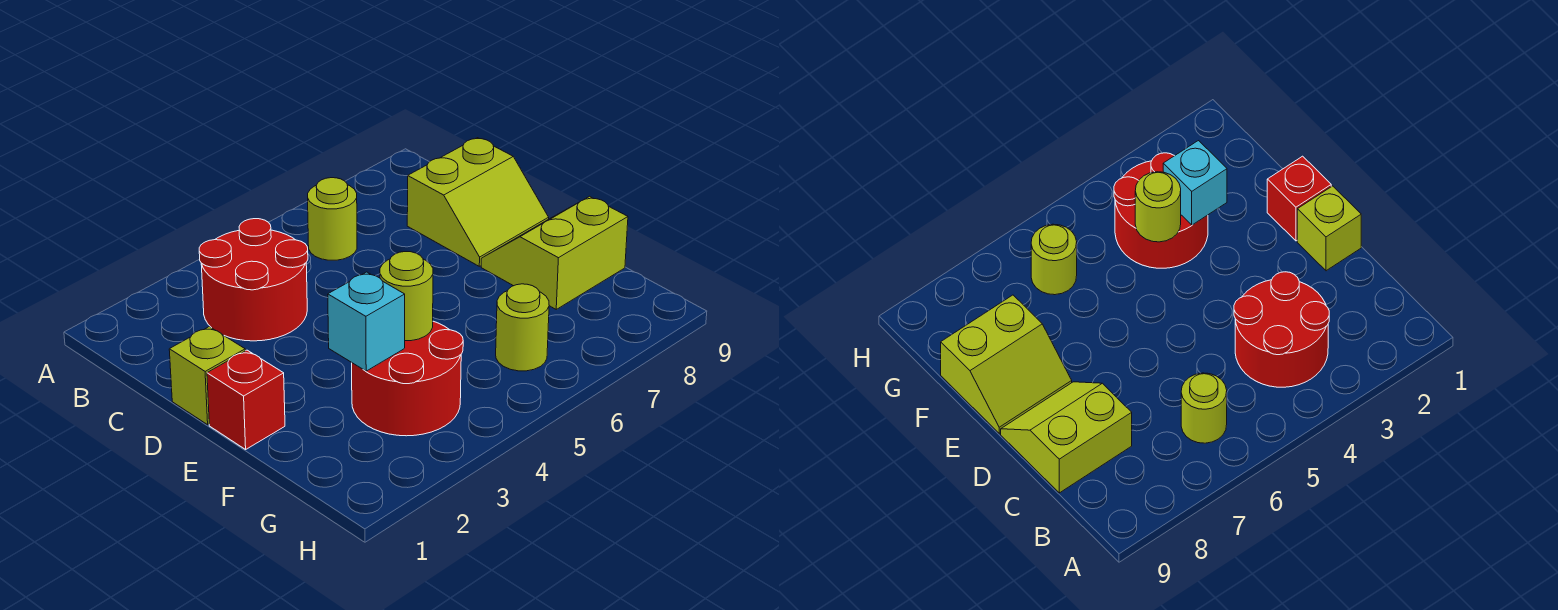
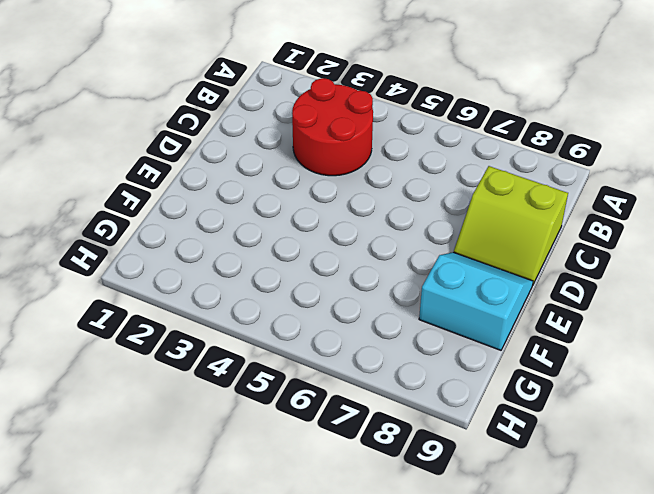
cyan 2x2 slope [419,252,533,350] -> lime 2x2 slope [481,196,628,309]
none -> lime 1x1 round brick [308,178,357,260]
none -> lime 1x1 brick [169,327,245,425]

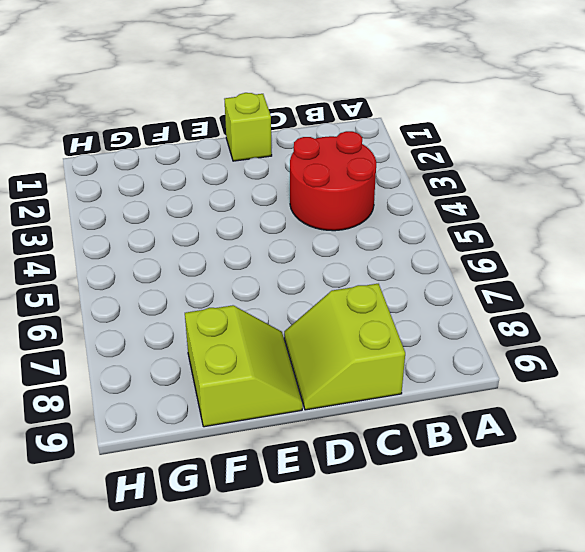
none -> lime 1x1 round brick [308,178,357,260]
none -> red 1x1 brick [207,350,285,449]

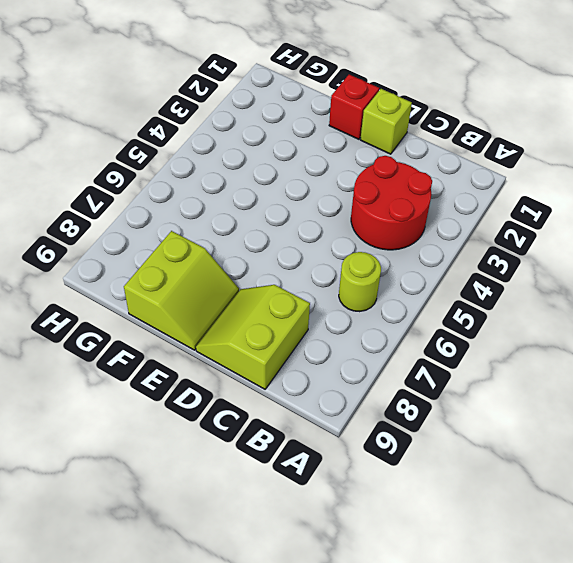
none -> red 2x2 round brick [352,321,463,436]
none -> lime 1x1 round brick [496,284,549,371]

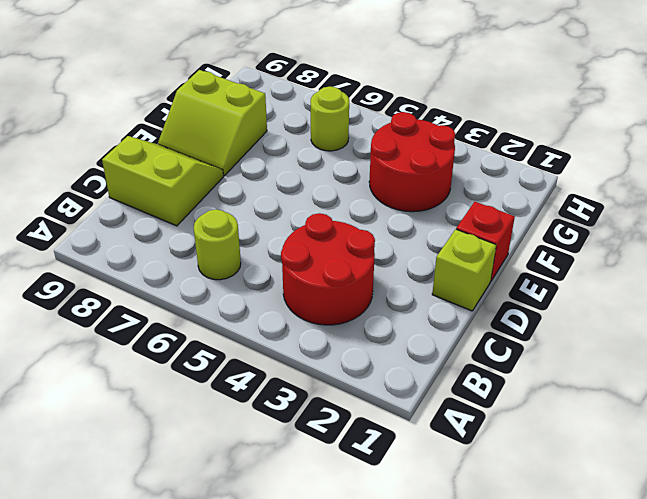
none -> cyan 1x1 brick [328,272,405,371]
none -> lime 1x1 round brick [380,252,433,341]

